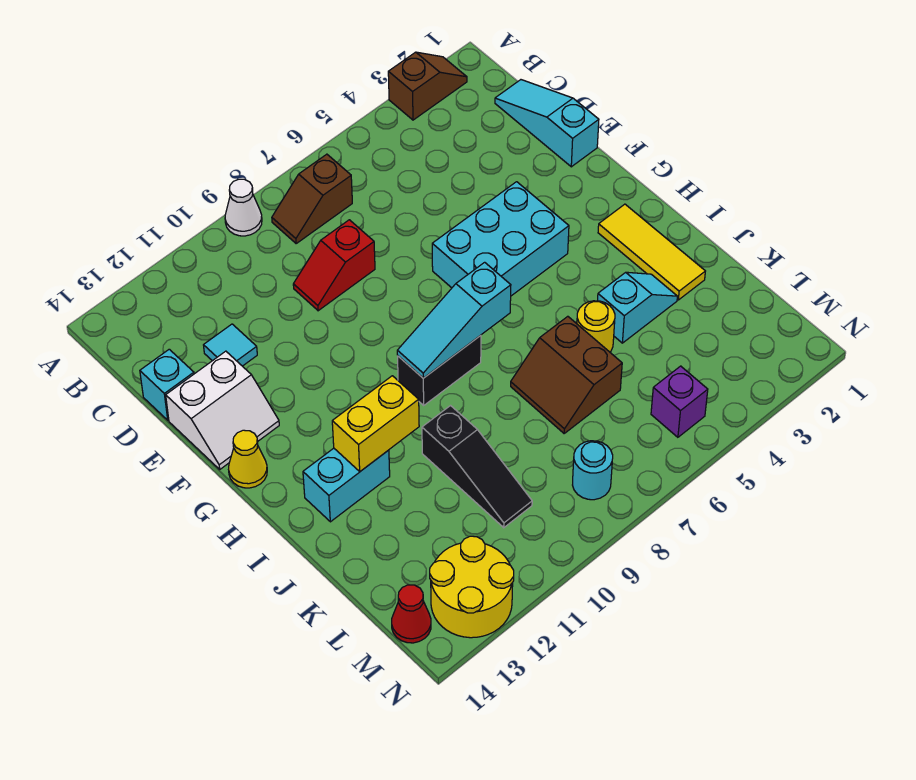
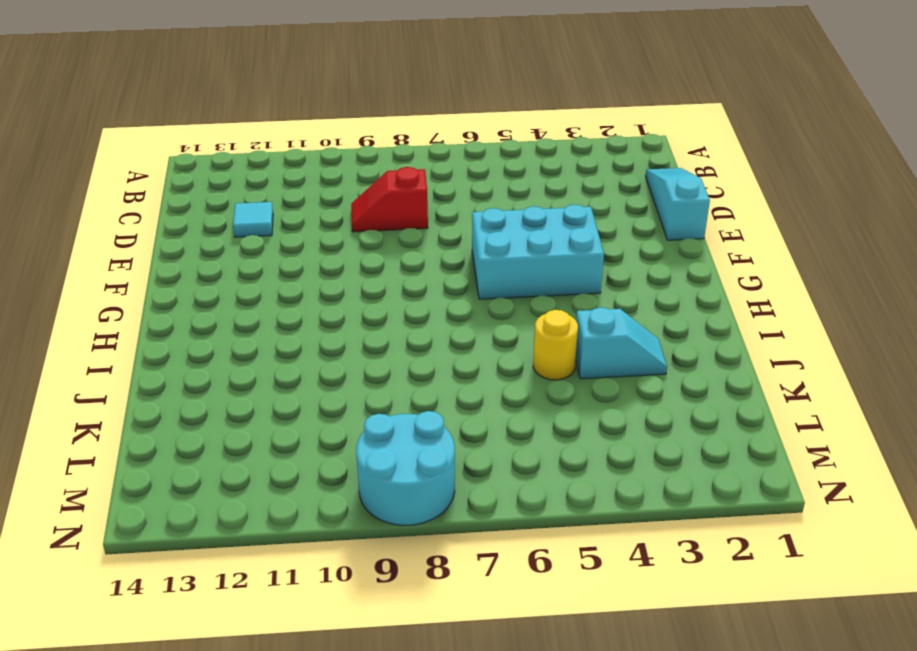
cyan 2x2 round brick [356,411,455,525] -> cyan 1x1 round brick [573,441,613,500]
none -> brown 1x2 slope [388,52,467,120]
none -> white 1x1 cone [225,179,262,236]
none -> brown 1x2 slope [272,154,352,243]

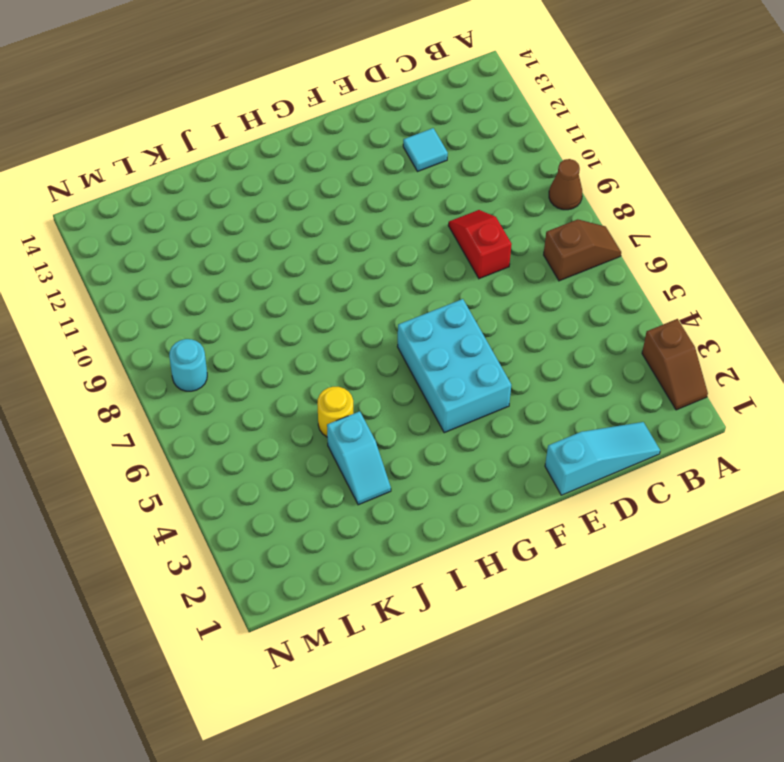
brown 1x2 slope [544,219,621,281] -> brown 1x2 slope turned to [272,154,352,243]
brown 1x1 cone [549,159,582,210] -> white 1x1 cone [225,179,262,236]
none -> cyan 1x1 brick [140,349,194,420]
none -> white 2x2 slope [166,351,279,469]
none -> yellow 1x1 cone [229,430,267,488]

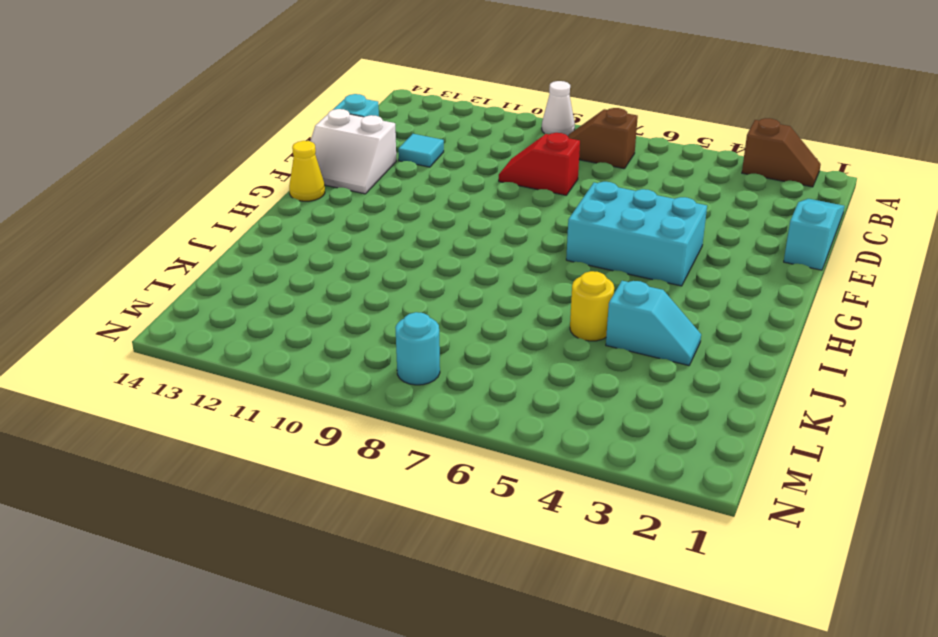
none -> yellow 1x3 tile [598,204,705,300]
none -> black 1x2 brick [398,335,481,405]
none -> cyan 1x2 brick [303,448,390,522]

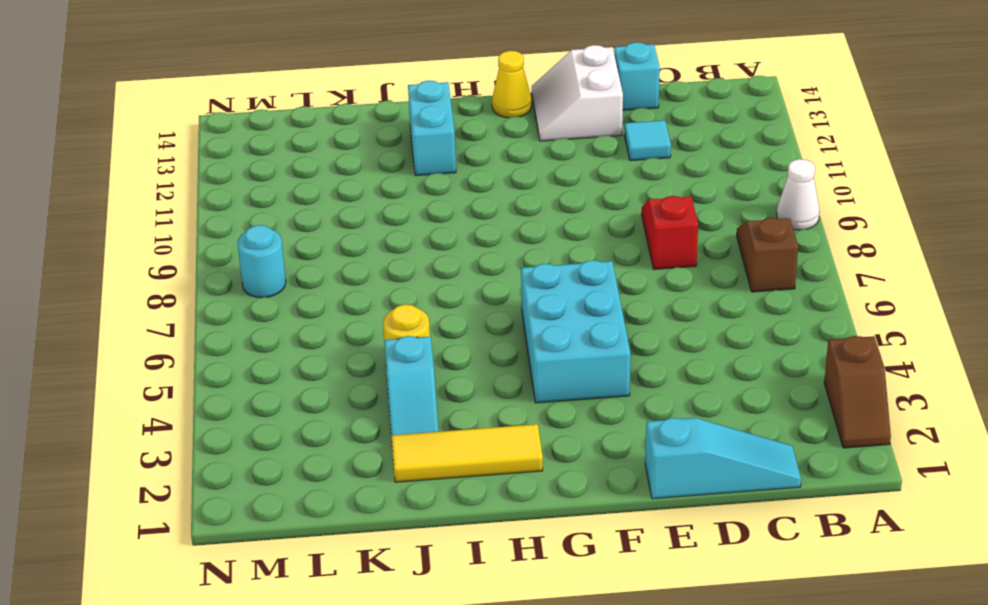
none -> black 1x2 brick [398,335,481,405]
none -> brown 2x2 slope [511,316,622,433]
none -> black 1x3 slope [422,406,532,528]

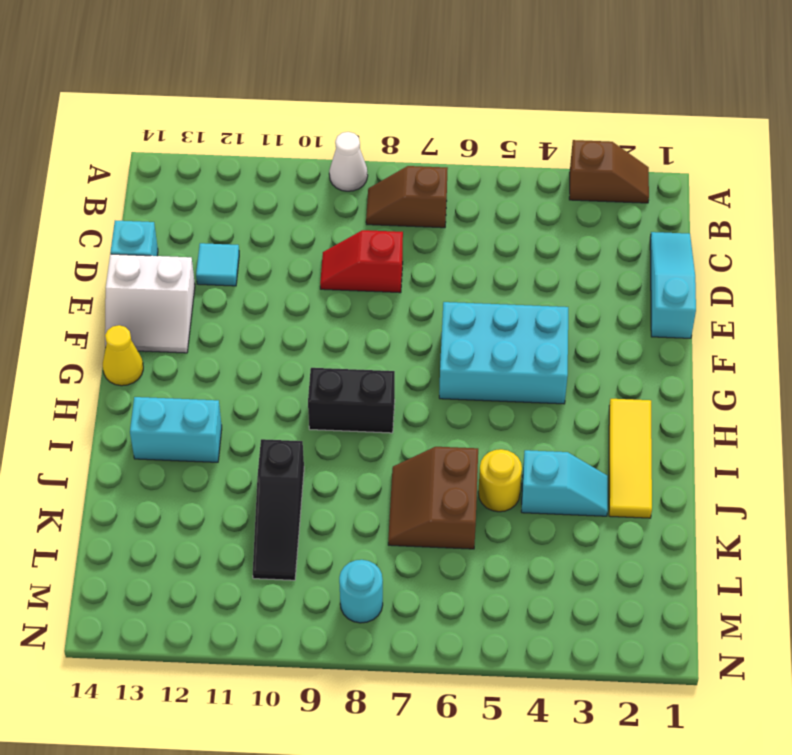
none -> purple 1x1 brick [651,366,708,437]
none -> yellow 2x2 round brick [430,536,514,638]
none -> red 1x1 cone [392,585,431,643]

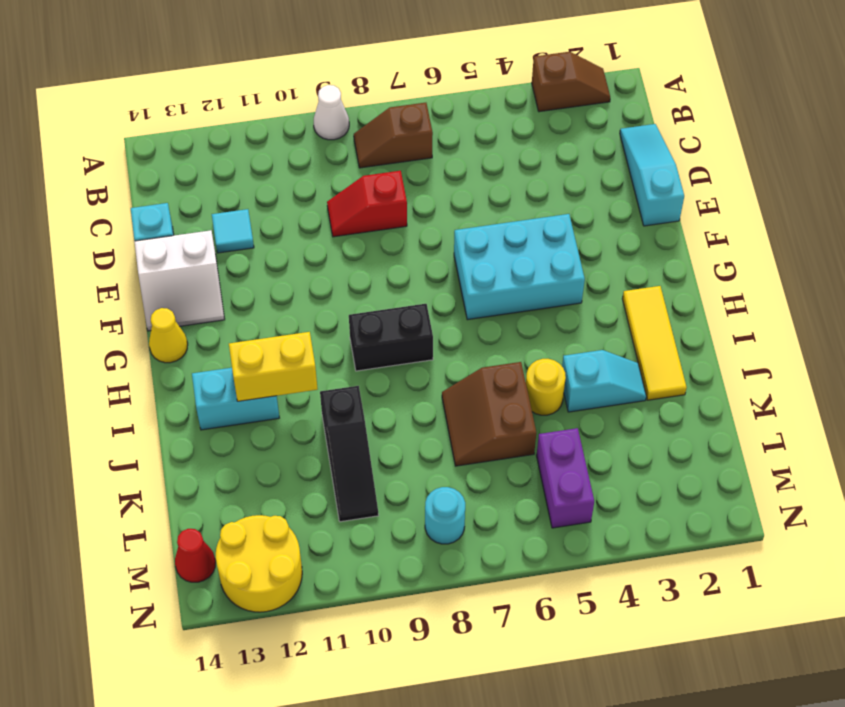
purple 1x2 brick [536,428,594,528] -> purple 1x1 brick [651,366,708,437]
none -> cyan 1x3 slope [397,262,511,378]

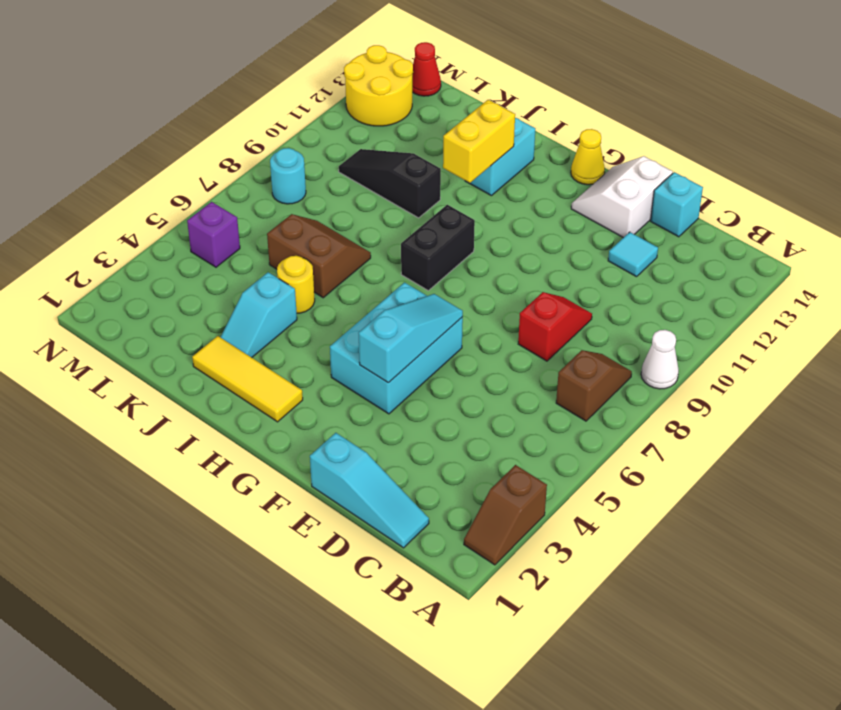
cyan 1x3 slope [359,294,463,383] -> cyan 1x3 slope moved to [397,262,511,378]

